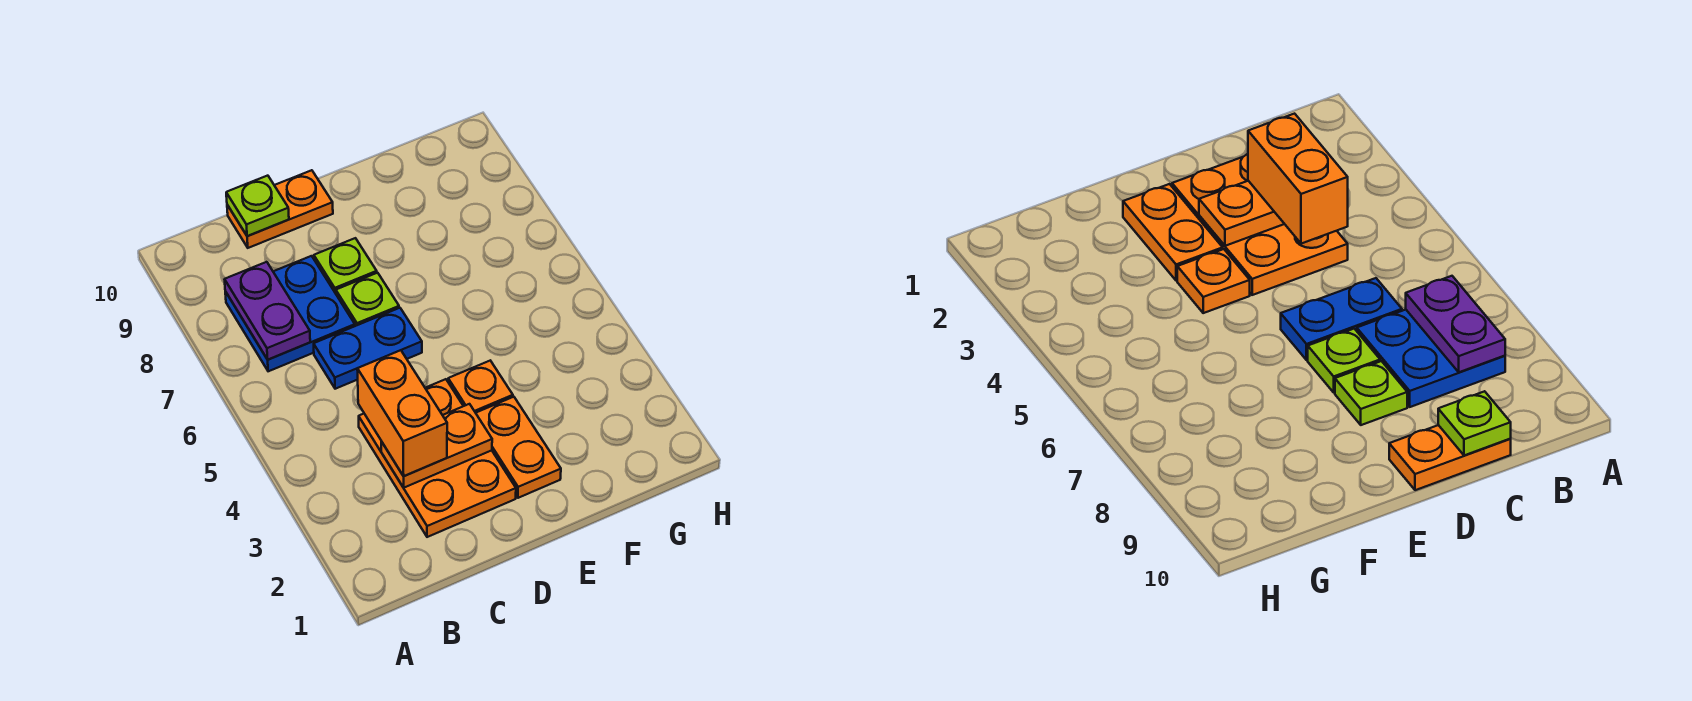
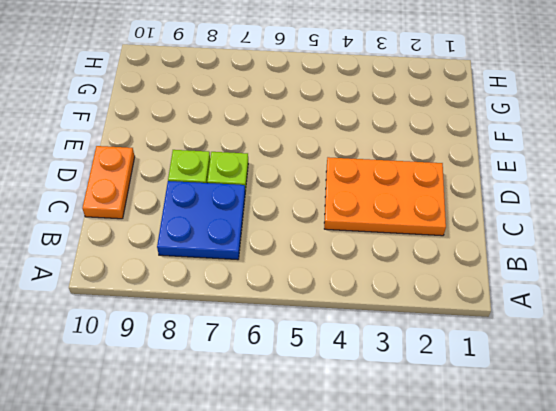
none -> blue 1x2 plate [314,308,422,389]
none -> orange 1x2 plate [476,397,561,498]
none -> orange 1x1 plate [448,361,513,413]

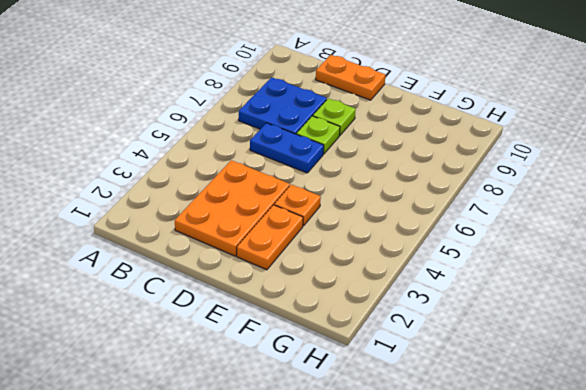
none -> purple 1x2 plate [225,262,310,360]
none -> orange 1x2 plate [381,404,492,488]
none -> lime 1x1 plate [226,176,289,236]

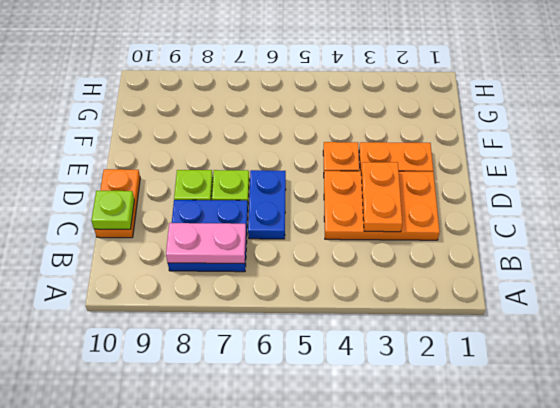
pink 1x2 plate [166,223,246,264] -> purple 1x2 plate [225,262,310,360]
none -> orange 1x2 brick [357,350,447,476]

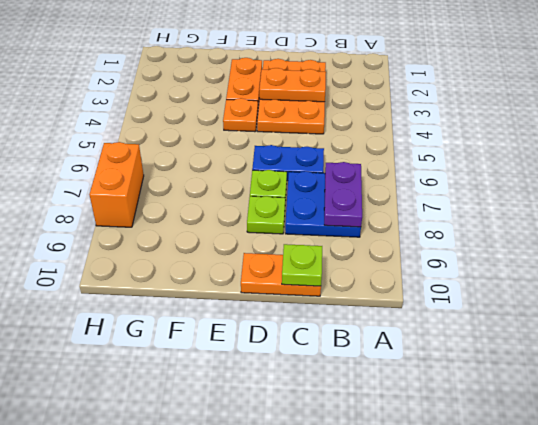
orange 1x2 brick [89,142,144,227] -> orange 1x2 brick moved to [357,350,447,476]

